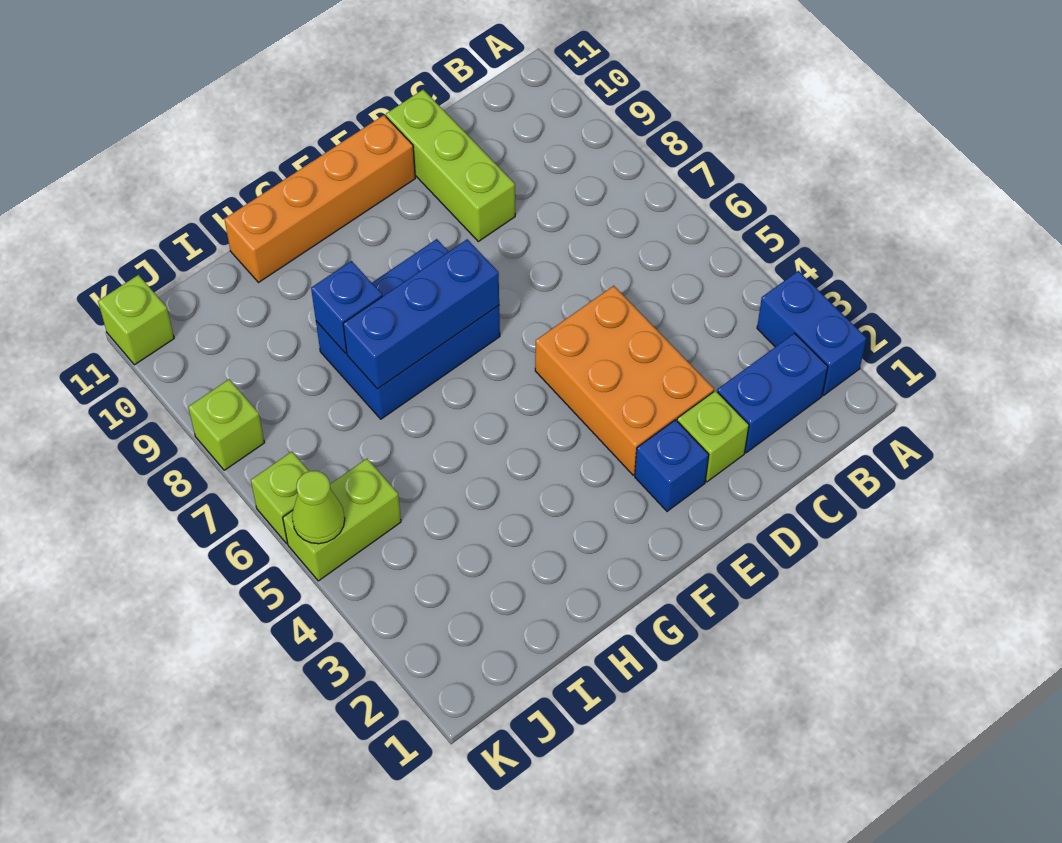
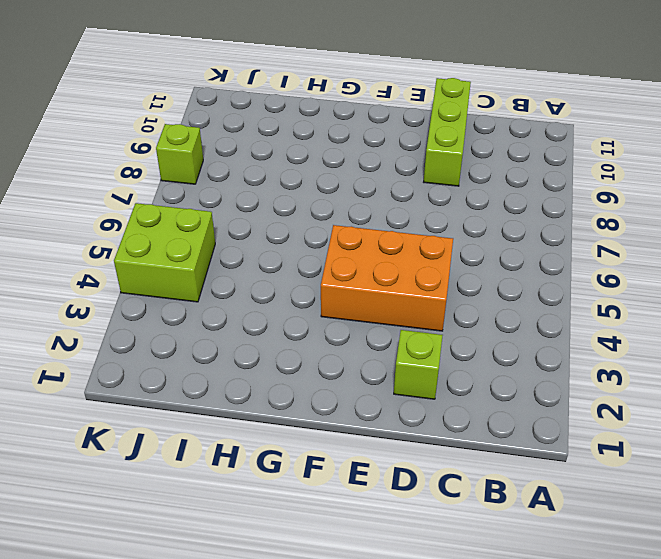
orange 2x3 brick [321,225,453,331] -> orange 2x3 brick turned to [535,286,714,475]
lime 2x2 brick [114,203,215,302] -> lime 1x2 brick [283,459,401,581]
none -> blue 1x2 brick [757,271,867,395]
none -> blue 1x2 brick [717,333,828,453]
none -> blue 1x1 brick [635,420,709,511]

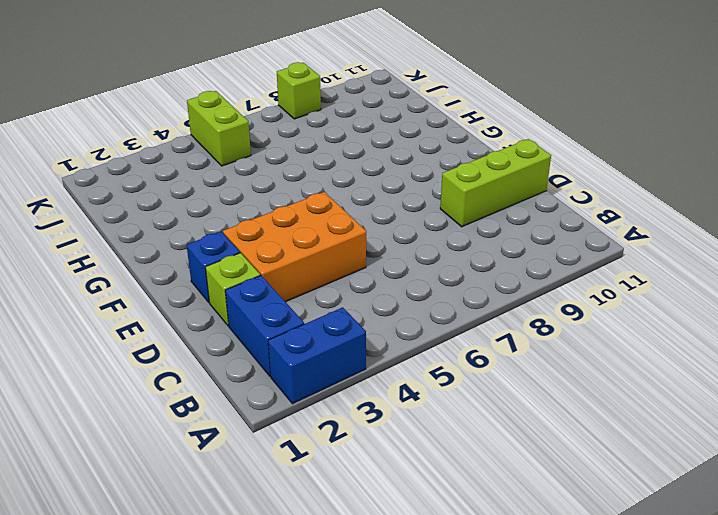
none -> orange 1x4 brick [224,115,415,283]
none -> blue 2x3 brick [316,239,500,419]
none -> lime 1x1 brick [251,452,309,544]

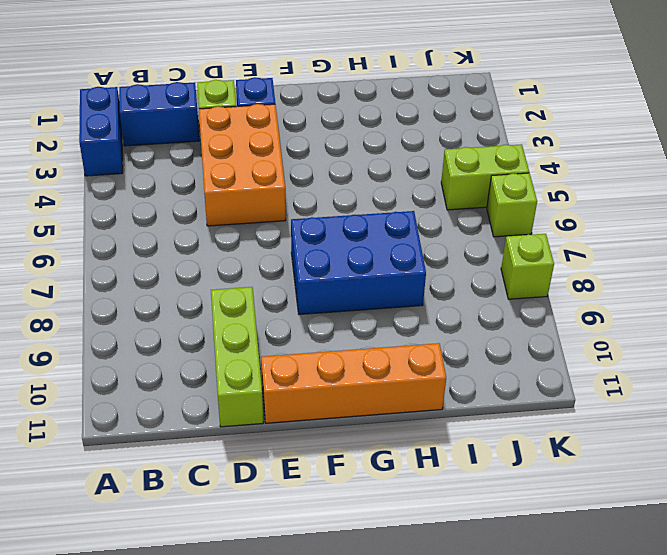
none -> lime 1x1 brick [98,275,174,365]
none -> blue 1x3 brick [343,239,499,389]
none -> blue 1x1 brick [311,261,382,353]

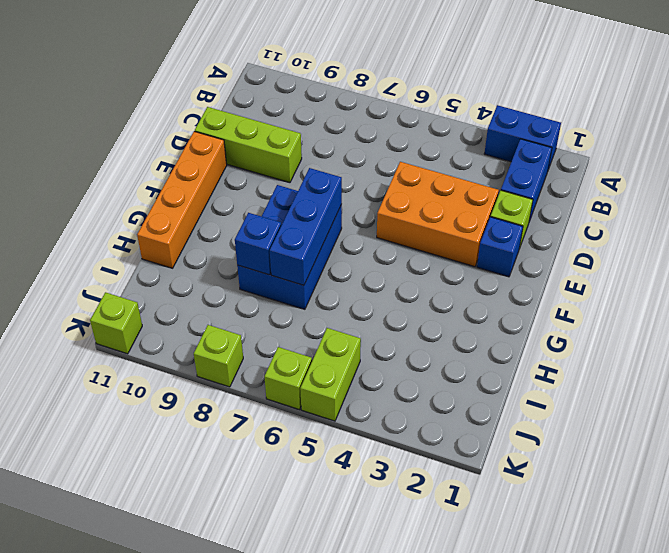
none -> lime 1x1 cone [292,471,345,544]

